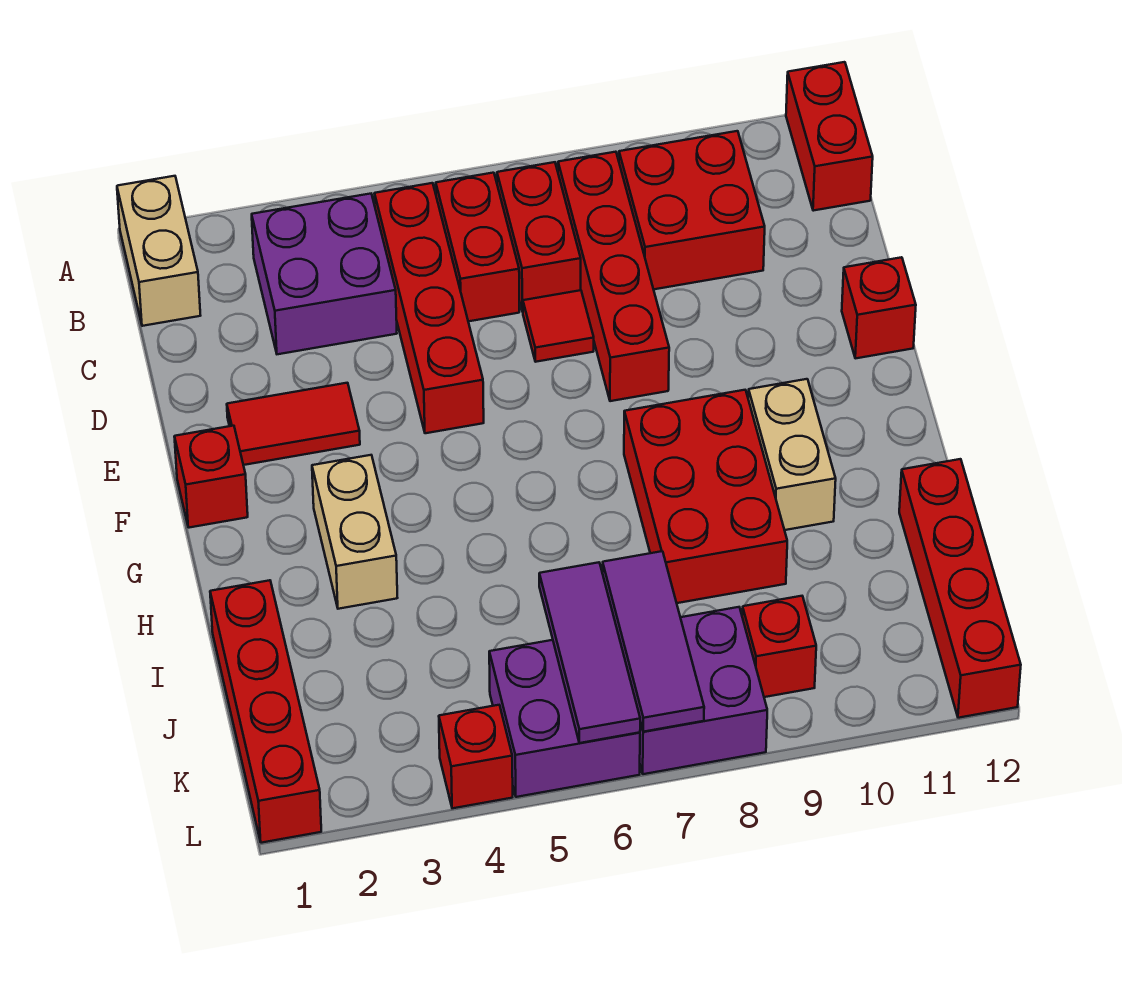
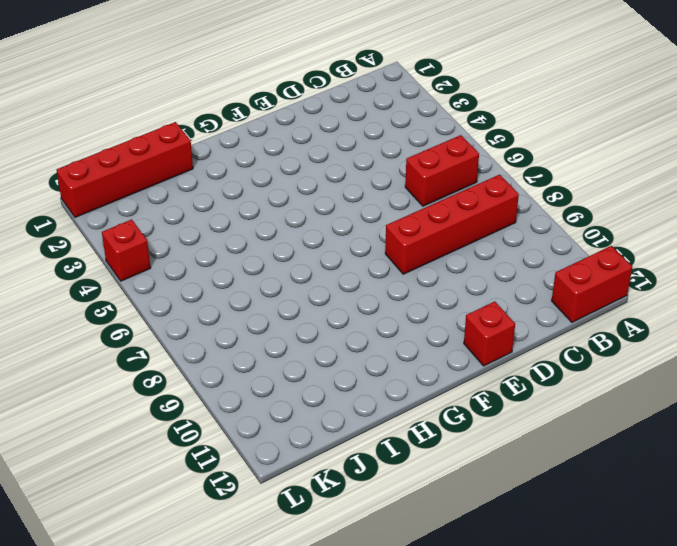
none -> tan 1x2 brick [117,176,201,326]
none -> purple 2x2 brick [252,194,397,354]
none -> red 1x4 brick [374,183,484,433]

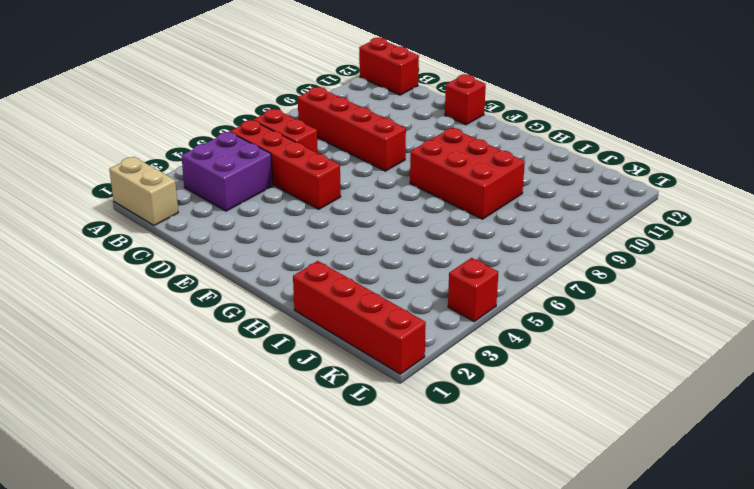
none -> red 1x2 brick [497,162,581,312]
none -> red 2x2 brick [619,131,765,289]
none -> red 1x1 tile [523,290,594,362]

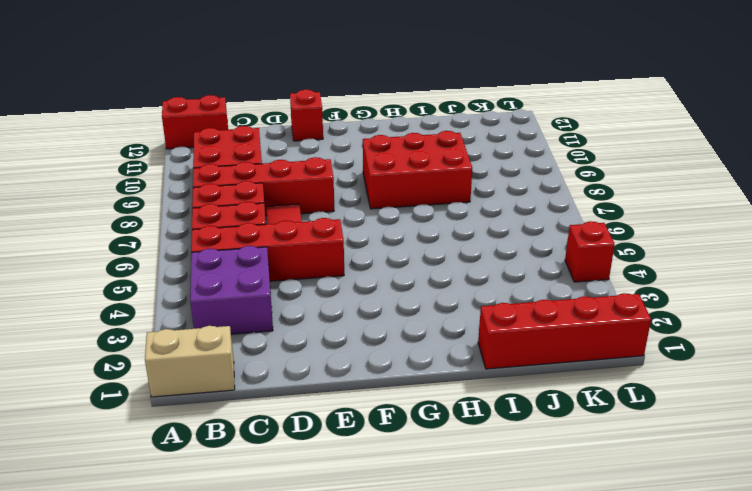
none -> red 1x2 tile [227,383,360,465]
none -> red 1x1 brick [174,426,248,528]
none -> tan 1x2 brick [312,455,397,609]

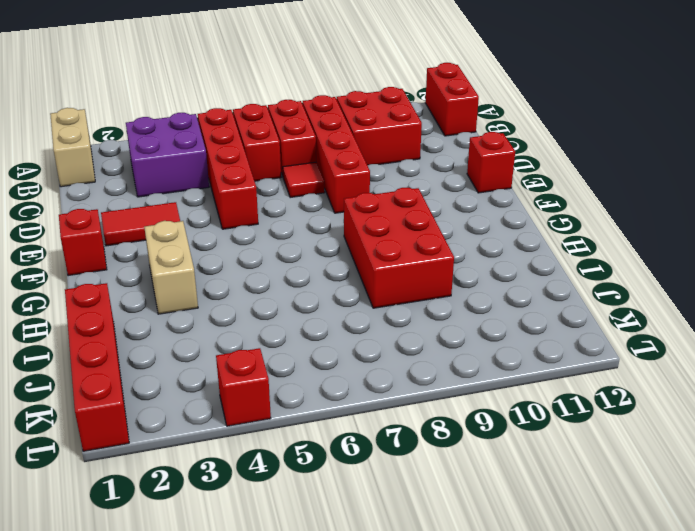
none -> tan 1x2 brick [748,379,836,530]
none -> red 1x4 brick [899,459,1021,718]
none -> purple 2x2 brick [489,640,640,797]

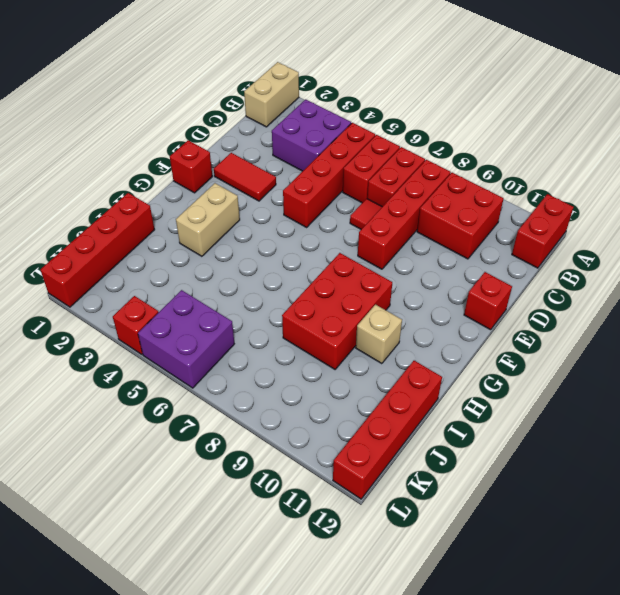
tan 1x1 brick [356,305,402,364] -> tan 1x2 brick [748,379,836,530]
none -> purple 2x2 brick [640,607,767,774]
none -> red 1x1 brick [742,596,816,697]
none -> purple 1x3 tile [539,562,640,743]

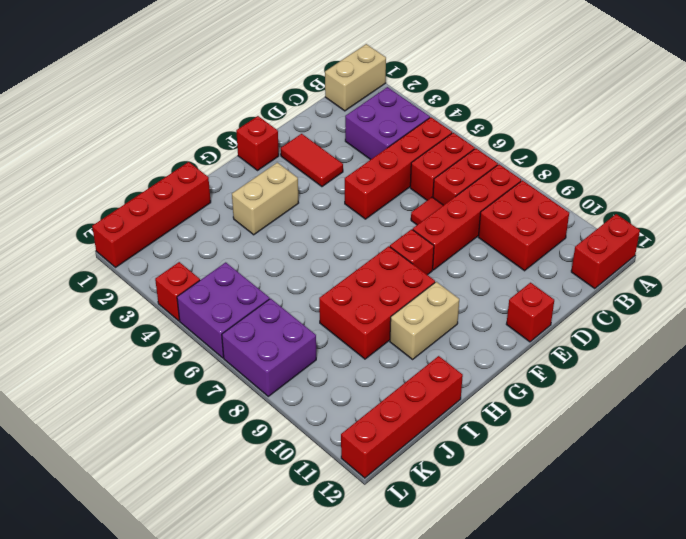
red 1x1 brick [390,229,434,275] -> red 1x1 brick moved to [742,596,816,697]
none -> purple 1x3 tile [539,562,640,743]
none -> purple 1x3 tile [603,551,704,732]

